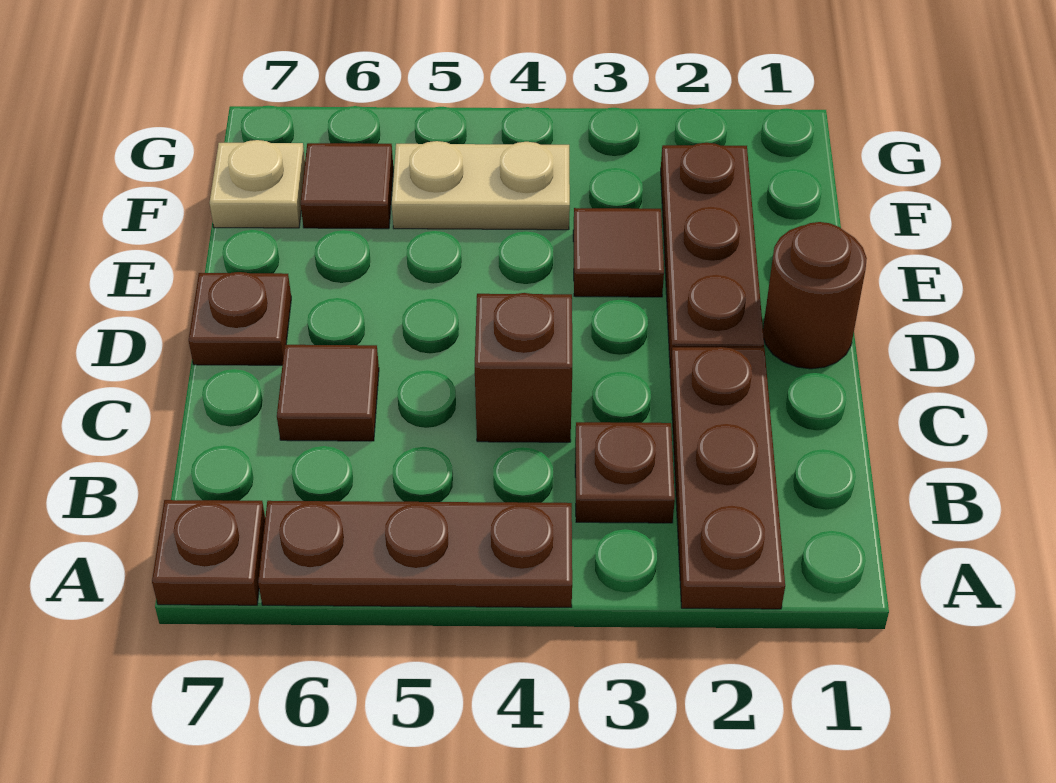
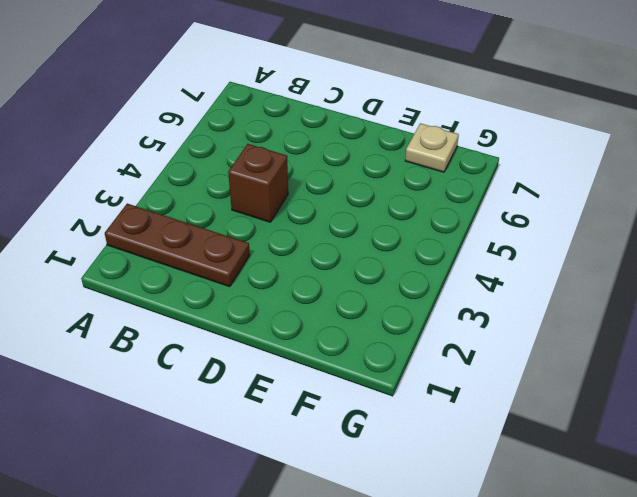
none -> brown 1x3 plate [258,501,572,607]
none -> brown 1x1 plate [152,500,265,605]
none -> brown 1x1 plate [575,422,675,523]

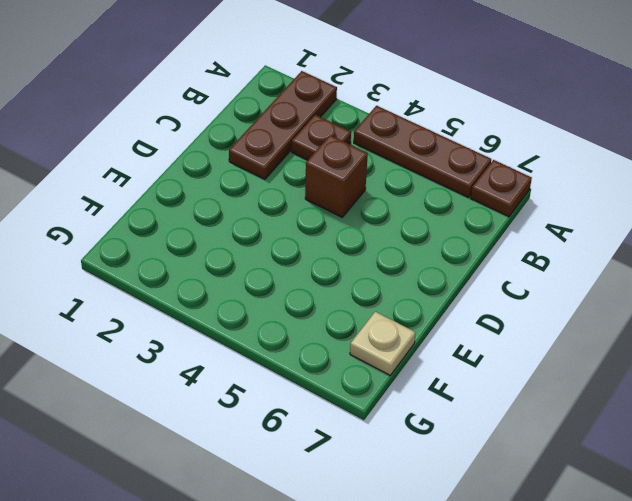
none -> brown 1x1 tile [277,345,379,441]
none -> brown 1x1 round brick [763,222,867,369]
none -> brown 1x3 plate [661,143,764,367]

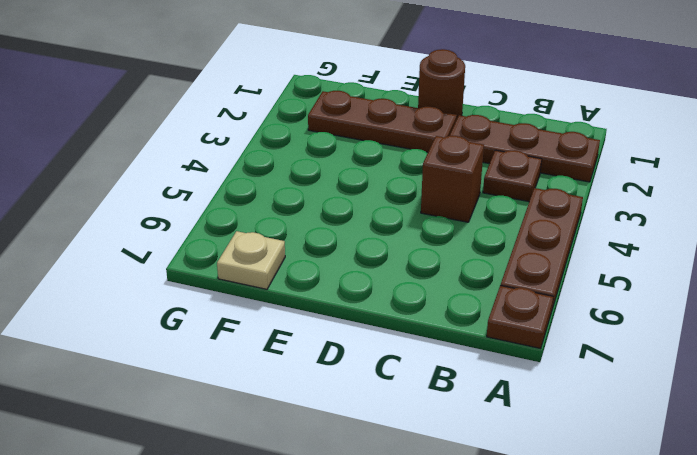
none -> brown 1x1 tile [277,345,379,441]
none -> brown 1x1 plate [189,272,291,365]
none -> brown 1x1 tile [573,208,664,297]

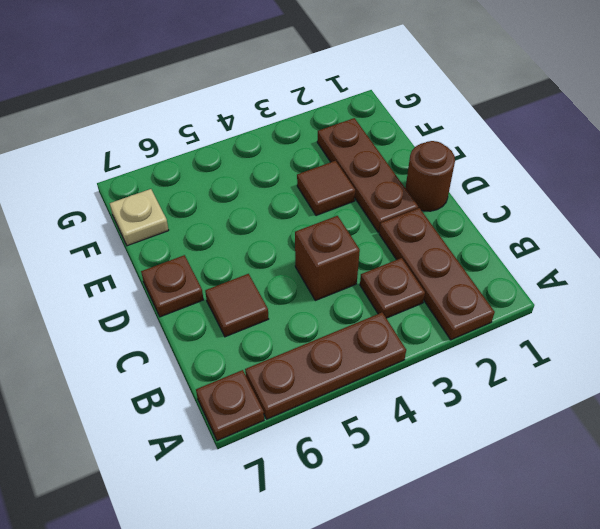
none -> tan 1x2 plate [392,141,570,230]
none -> brown 1x1 tile [301,143,393,229]

